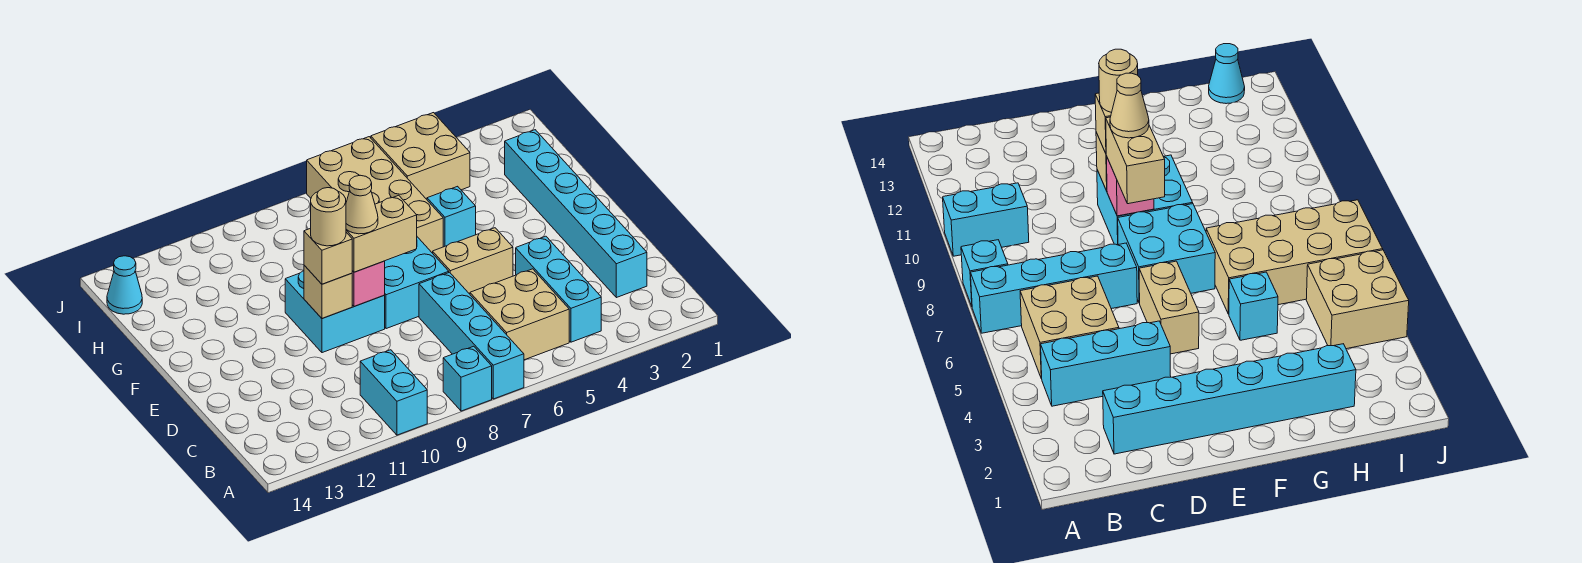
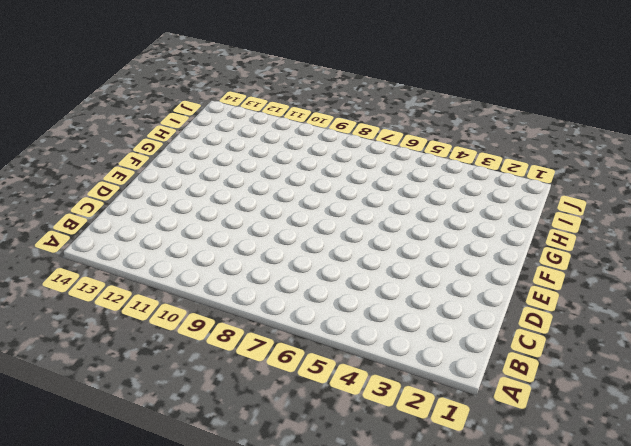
none -> cyan 1x4 brick [419,272,524,399]
none -> cyan 1x1 brick [443,346,492,411]
none -> cyan 1x2 brick [360,350,427,435]

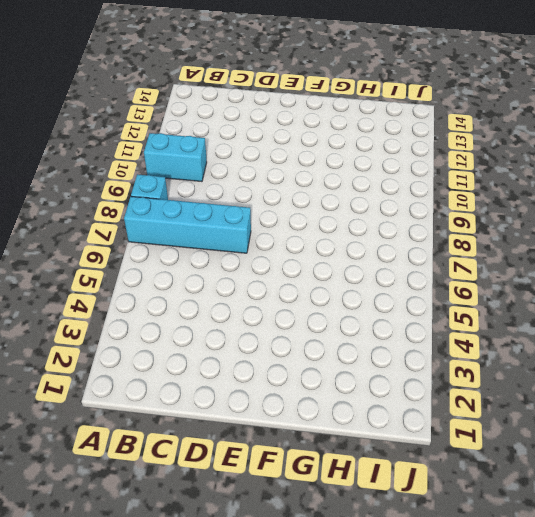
none -> cyan 1x3 brick [516,236,601,342]
none -> tan 2x2 brick [470,269,569,360]
none -> cyan 1x6 brick [505,130,647,298]

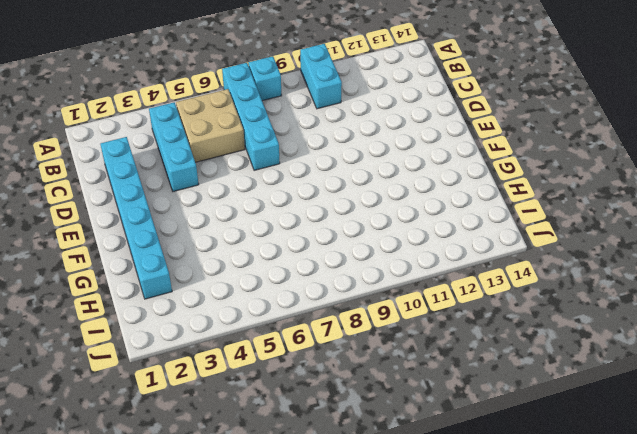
none -> tan 1x2 brick [433,228,513,294]
none -> cyan 2x2 brick [384,237,449,329]
none -> cyan 2x2 brick [285,271,385,353]

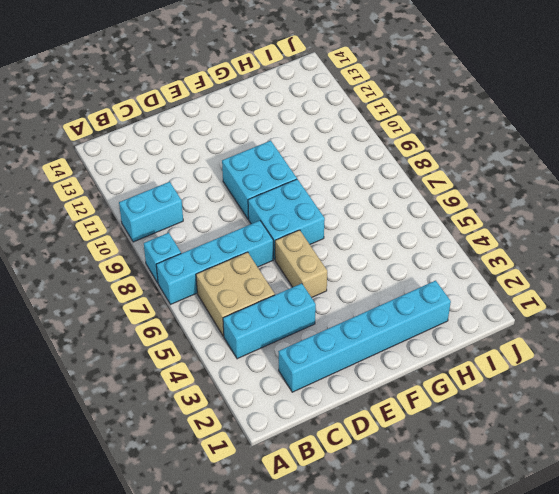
none -> cyan 1x1 brick [427,186,476,247]
none -> tan 2x4 brick [307,137,443,253]
none -> tan 2x2 brick [371,113,470,199]

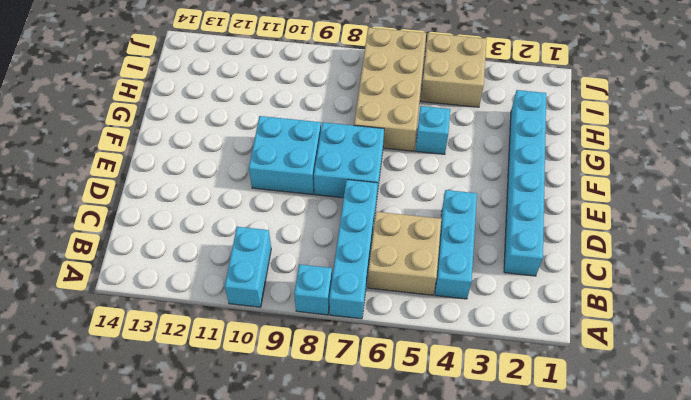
none -> tan 1x2 brick [433,228,513,294]
none -> cyan 1x1 cone [107,256,142,314]
none -> pink 1x1 brick [352,261,385,306]

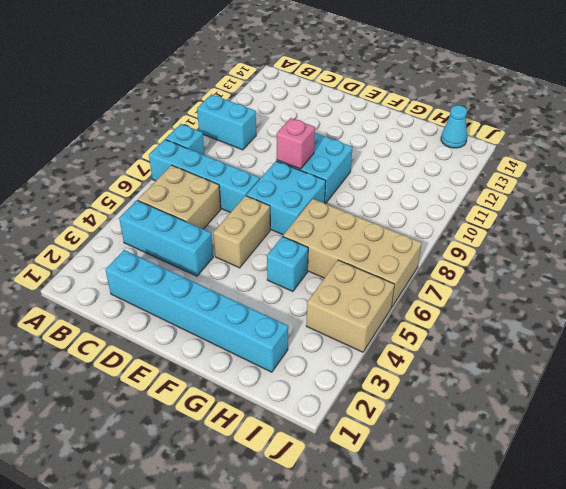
none -> tan 1x1 brick [304,265,352,318]
none -> tan 1x2 brick [346,195,417,272]
none -> tan 1x1 brick [304,228,352,284]

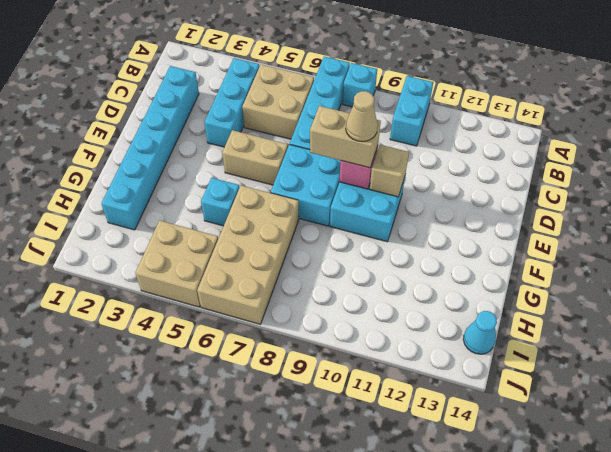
none -> tan 1x1 brick [304,228,352,284]
none -> tan 1x1 round brick [311,188,346,246]

